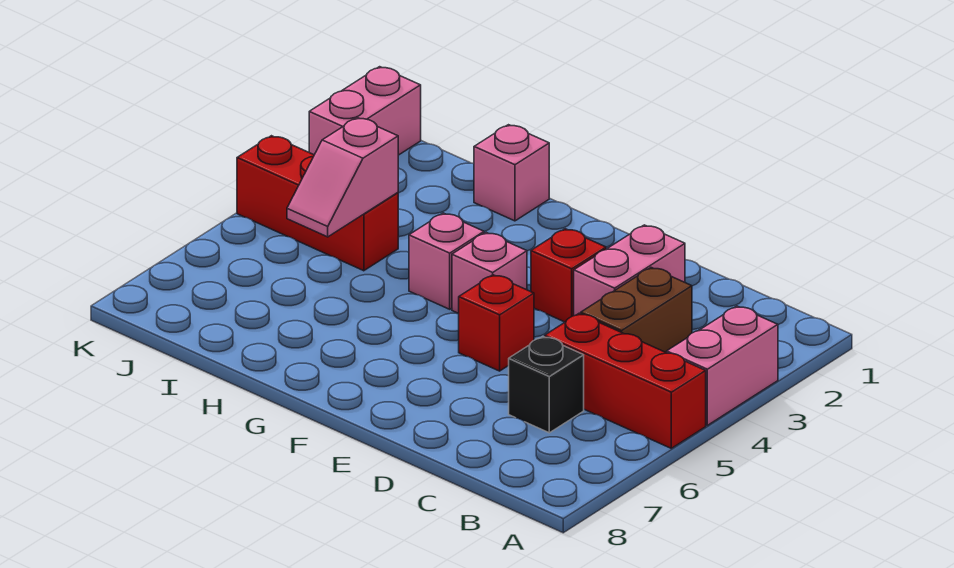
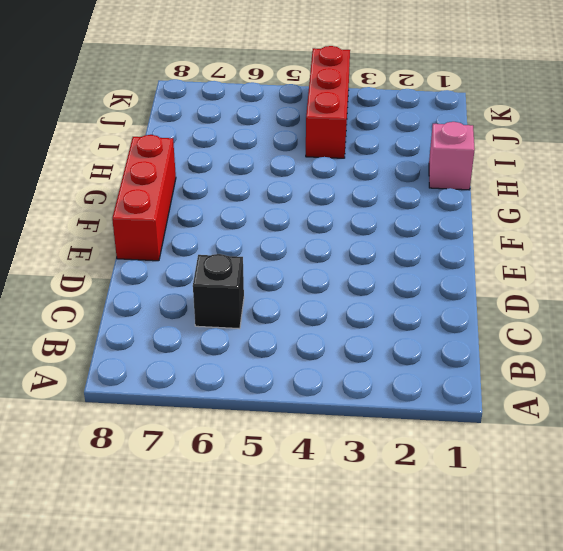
red 1x3 brick [112,135,176,261] -> red 1x3 brick moved to [545,314,706,448]
none -> pink 1x2 brick [667,306,778,425]
none -> brown 1x2 brick [581,268,692,353]
none -> pink 1x2 brick [574,225,685,316]

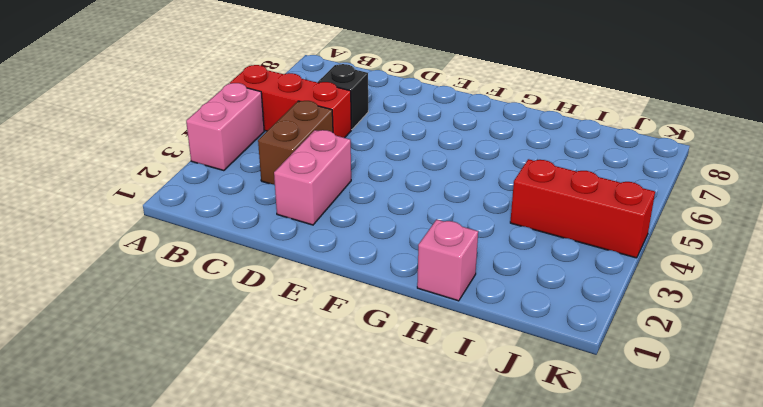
none -> red 1x1 brick [531,229,606,322]
none -> red 1x1 brick [459,275,534,371]
none -> pink 1x1 brick [452,232,527,313]

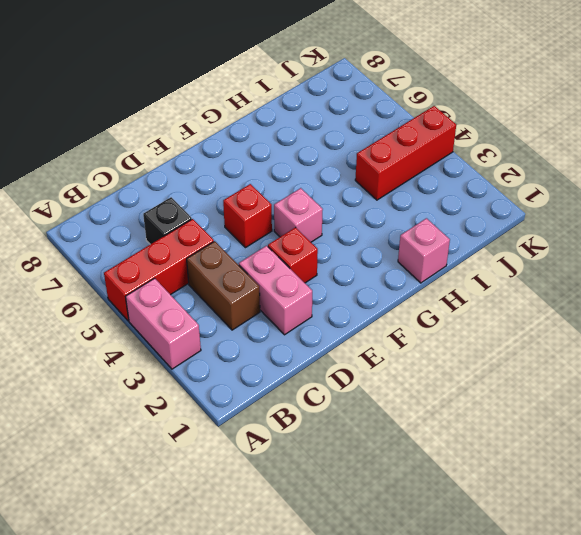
none -> pink 1x1 brick [409,213,484,309]
none -> pink 1x2 brick [309,67,421,155]
none -> pink 1x2 slope [287,118,398,237]

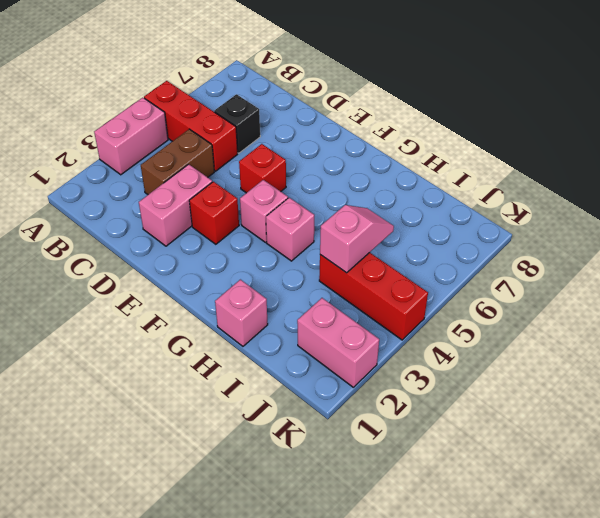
pink 1x2 brick [297,298,379,387] -> pink 1x2 brick turned to [309,67,421,155]

